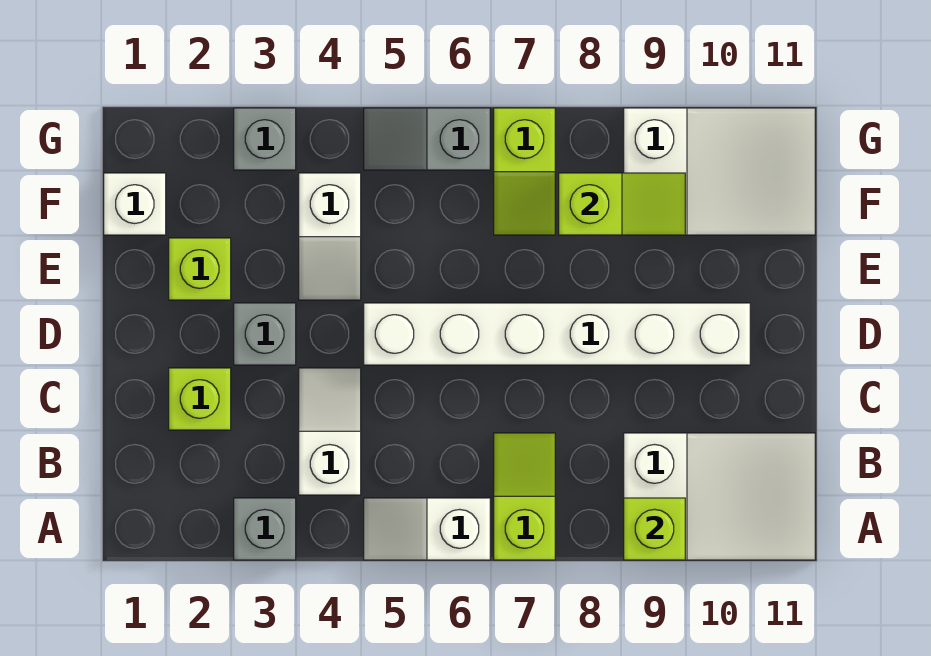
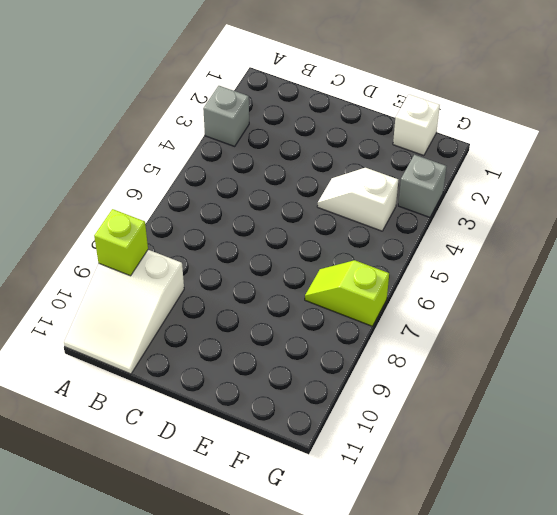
none -> white 1x2 slope [364,498,490,560]
none -> lime 1x2 slope [494,433,555,560]
none -> white 1x2 slope [299,368,361,495]

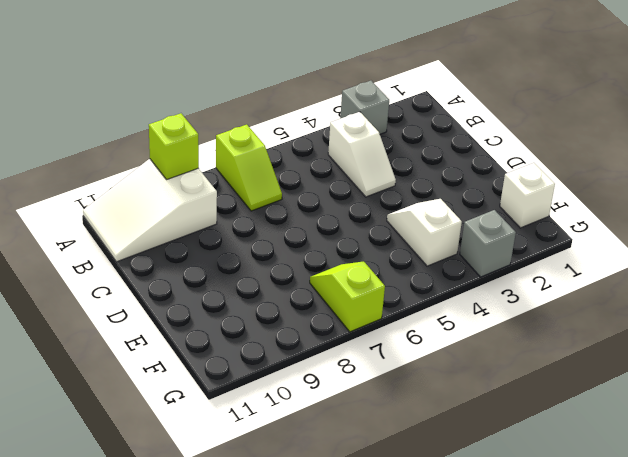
none -> white 1x2 slope [364,498,490,560]
none -> lime 1x1 brick [169,368,231,430]
none -> grey 1x1 brick [234,303,296,365]

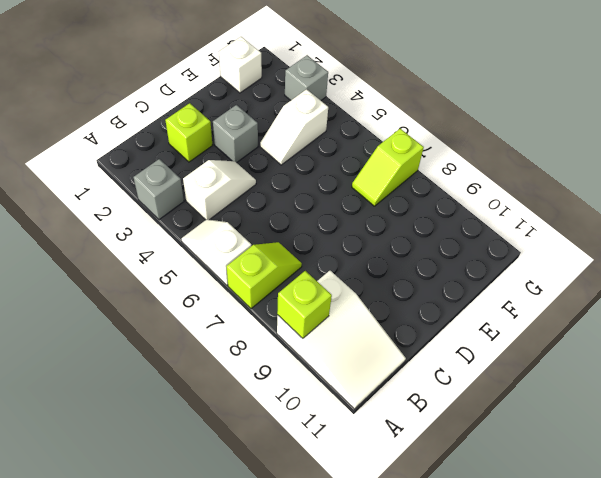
none -> white 1x6 brick [364,303,750,365]
none -> lime 1x1 brick [169,238,231,300]
none -> white 2x3 slope [624,108,815,235]

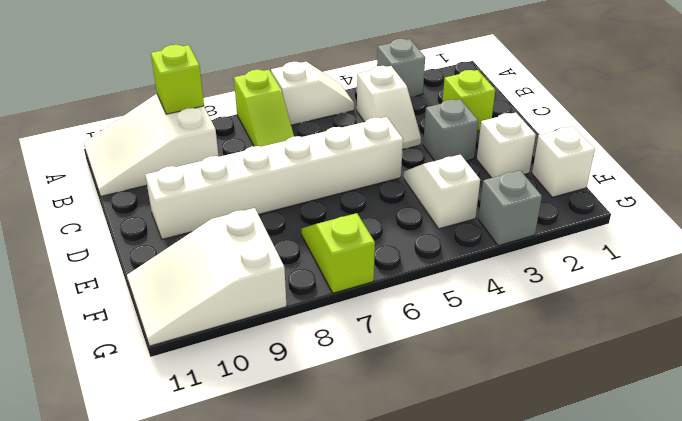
white 1x1 brick [477,113,536,178] -> lime 1x1 brick [169,238,231,300]
none -> grey 1x2 slope [364,108,490,170]
none -> lime 1x2 slope [559,173,685,235]

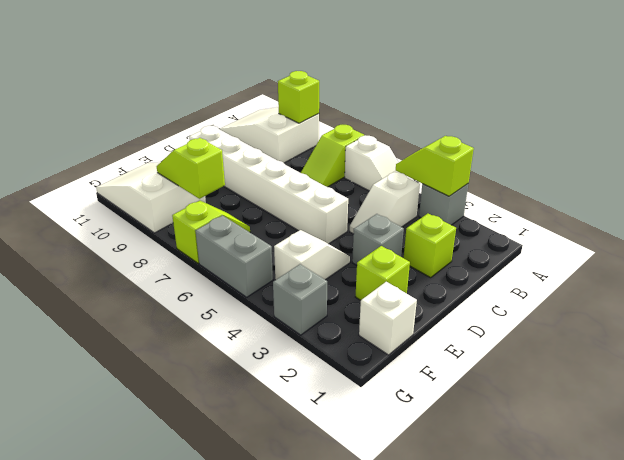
lime 1x2 slope [396,136,474,196] -> none
grey 1x2 brick [196,215,273,297] -> grey 1x2 slope [364,108,490,170]

